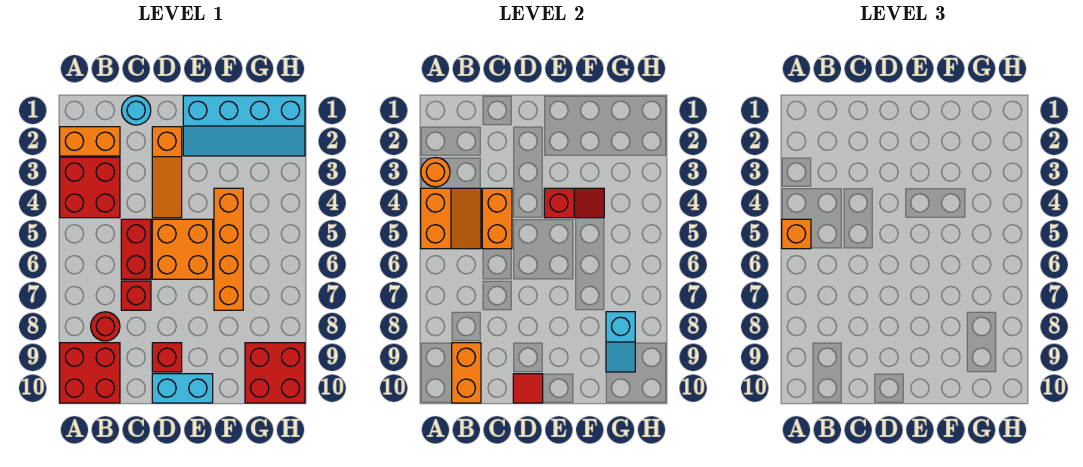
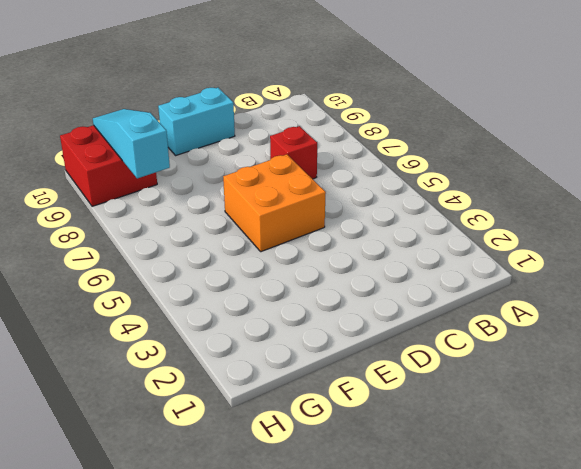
cyan 1x3 slope [93,109,170,178] -> cyan 1x2 slope [606,312,635,372]
none -> orange 1x2 brick [60,127,120,156]
none -> red 2x2 brick [60,157,120,218]
none -> red 2x2 brick [60,343,120,403]

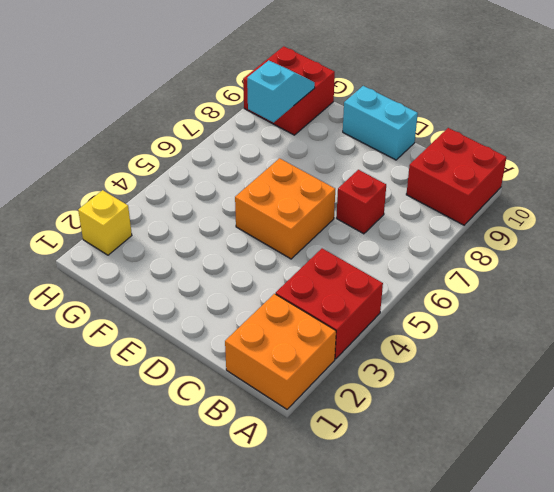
orange 2x2 brick [225,294,336,409] -> orange 1x2 brick [60,127,120,156]
yellow 1x1 brick [78,190,132,255] -> cyan 2x4 slope [183,96,305,156]
none -> red 1x1 round brick [91,312,120,341]
none -> cyan 1x1 round brick [122,96,151,125]
none -> red 1x2 brick [121,219,151,279]

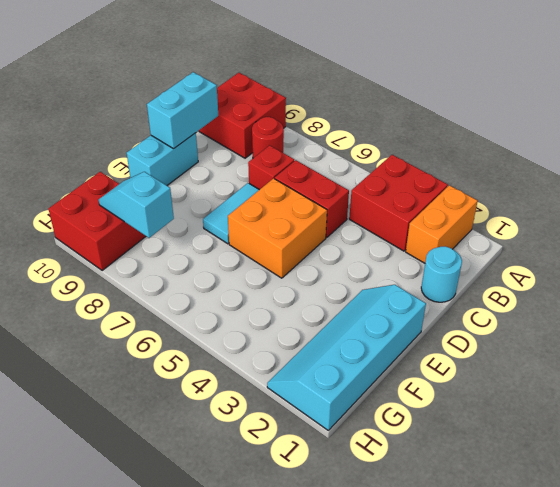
cyan 1x2 brick [147,72,218,149] -> red 1x1 tile [513,374,543,403]
cyan 1x2 tile [203,183,259,244] -> none
none -> orange 1x3 slope [152,127,182,218]
none -> red 1x1 brick [152,343,182,372]
none -> orange 1x4 brick [214,188,243,310]

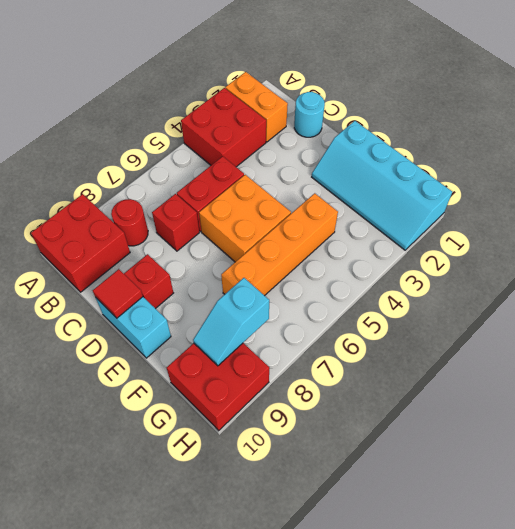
none -> orange 1x3 slope [152,127,182,218]
none -> orange 1x1 round brick [421,158,450,187]
none -> orange 2x2 slope [421,188,481,249]

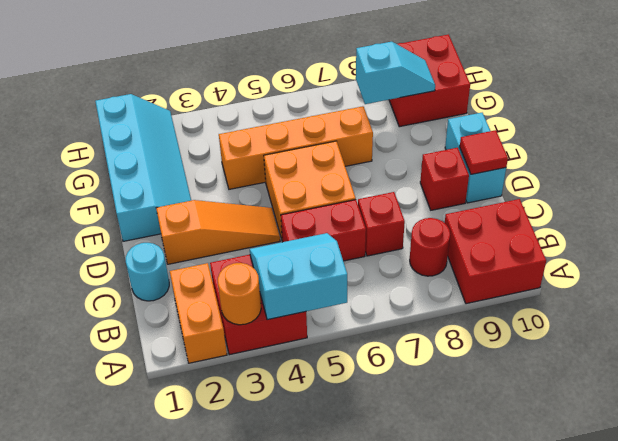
cyan 2x2 slope [250,233,347,320] -> orange 2x2 slope [421,188,481,249]
none -> orange 1x2 brick [452,343,481,403]
none -> orange 1x2 brick [482,188,512,249]
none -> red 1x2 slope [544,188,604,218]

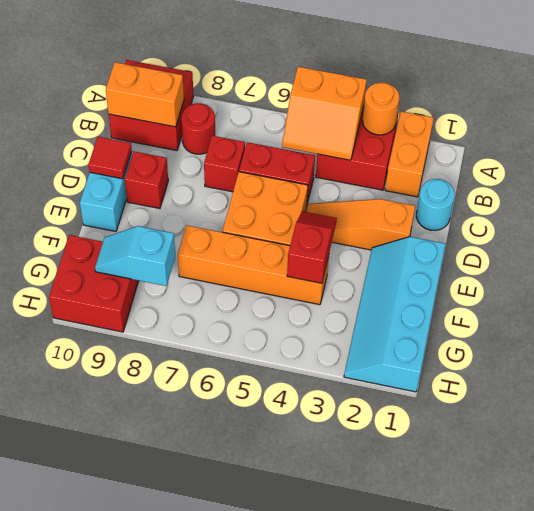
red 1x2 slope [287,211,337,283] -> red 1x2 slope turned to [544,188,604,218]
none -> orange 1x2 brick [482,188,512,249]
none -> orange 1x1 brick [782,219,811,249]

